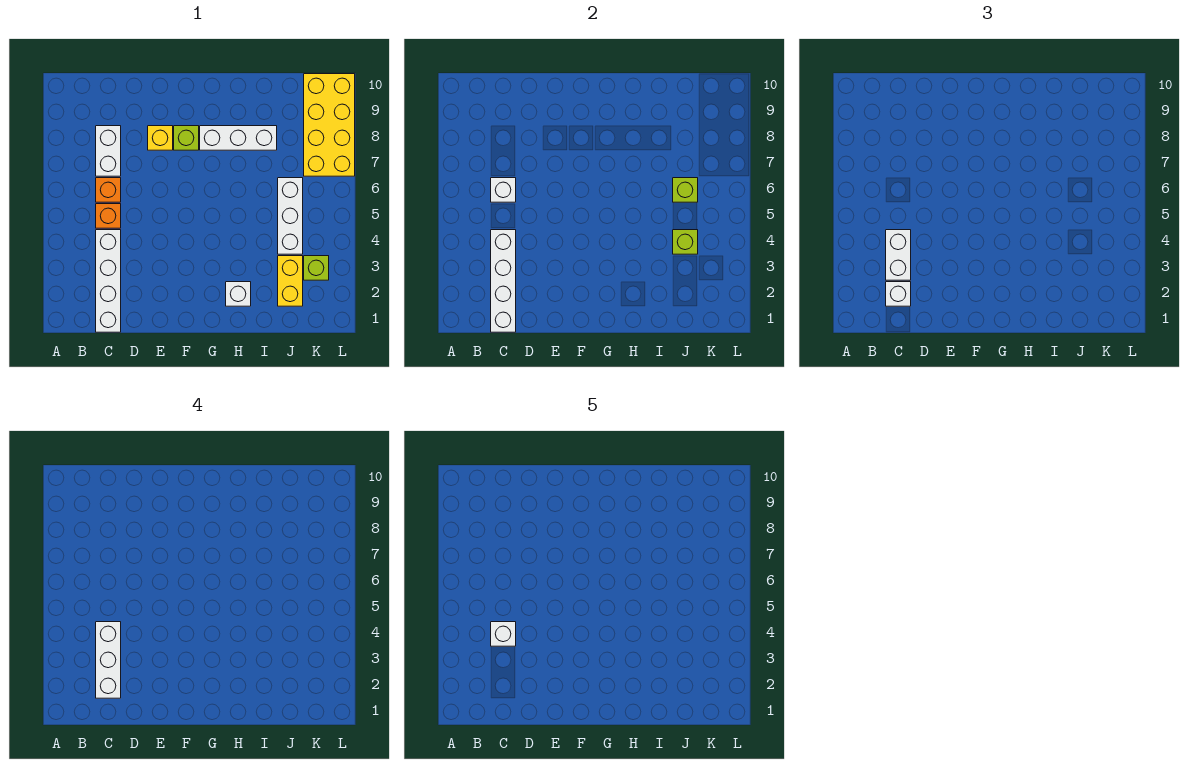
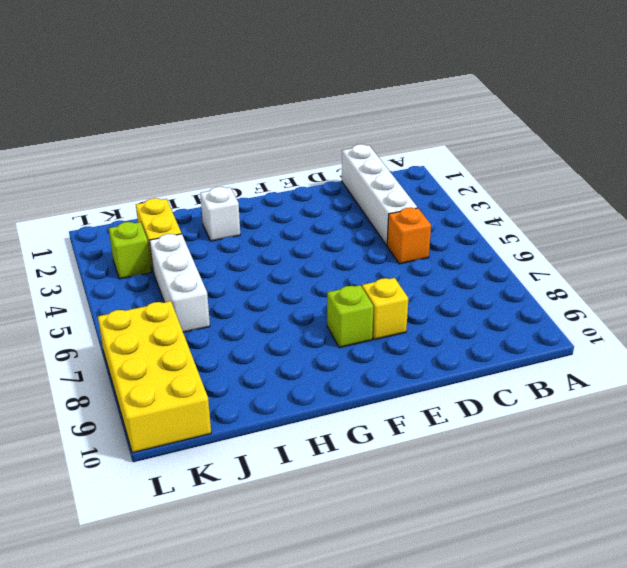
none -> orange 1x1 brick [96,178,121,202]
none -> white 1x2 brick [96,126,121,176]
none -> white 1x3 brick [200,126,277,150]

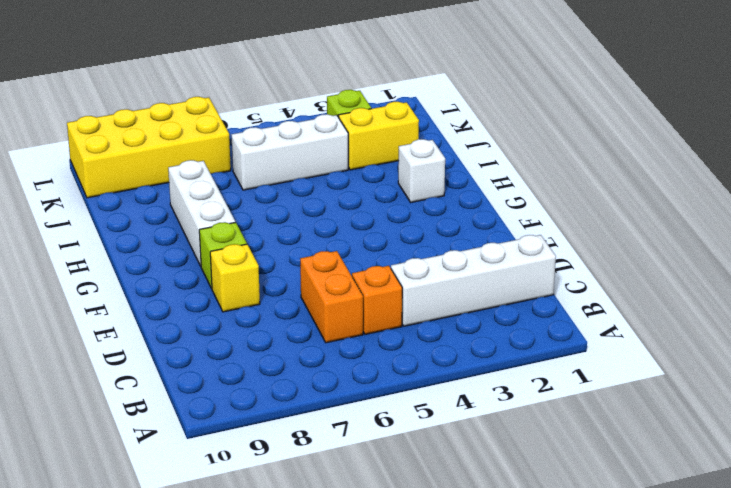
orange 1x2 brick [300,251,363,343] -> orange 1x1 brick [96,178,121,202]
none -> white 1x2 brick [96,126,121,176]
none -> white 1x4 brick [491,230,516,332]
none -> white 1x1 brick [491,178,516,202]

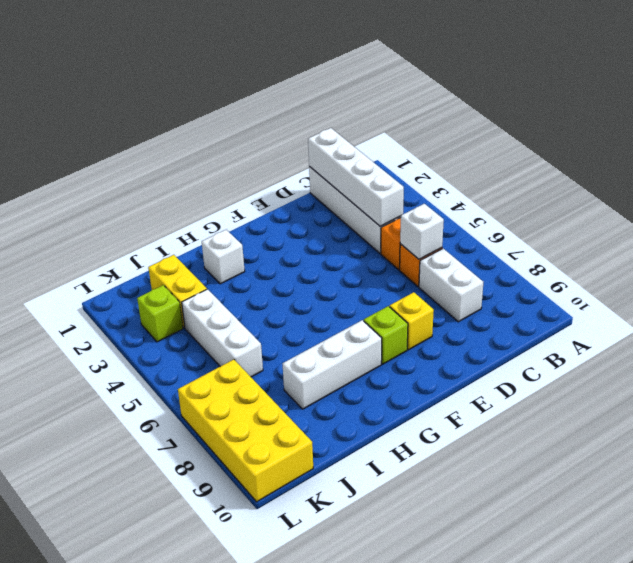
none -> lime 1x1 brick [673,230,698,254]
none -> lime 1x1 brick [673,178,698,202]
none -> white 1x1 brick [886,282,911,306]

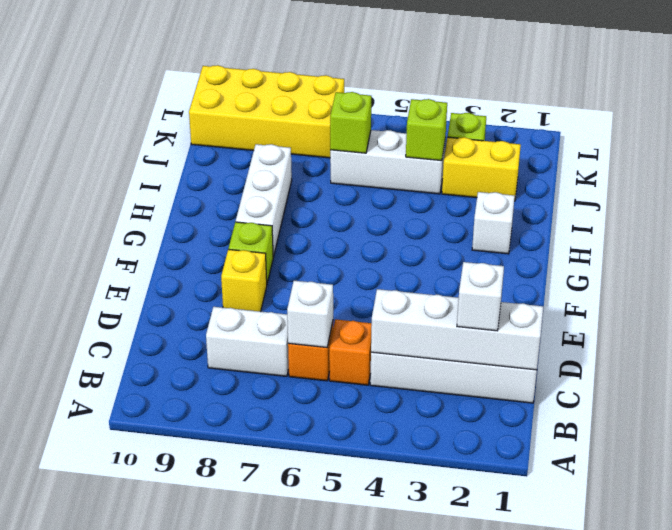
none -> white 1x2 brick [886,230,911,280]
none -> white 1x3 brick [96,622,121,698]
none -> white 1x1 brick [491,622,516,646]

